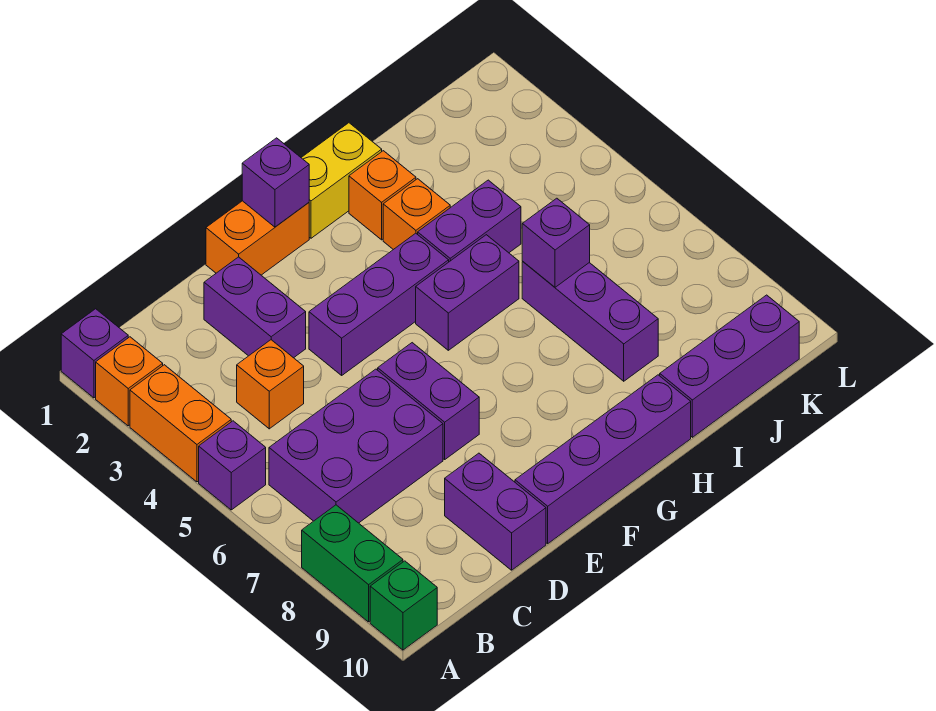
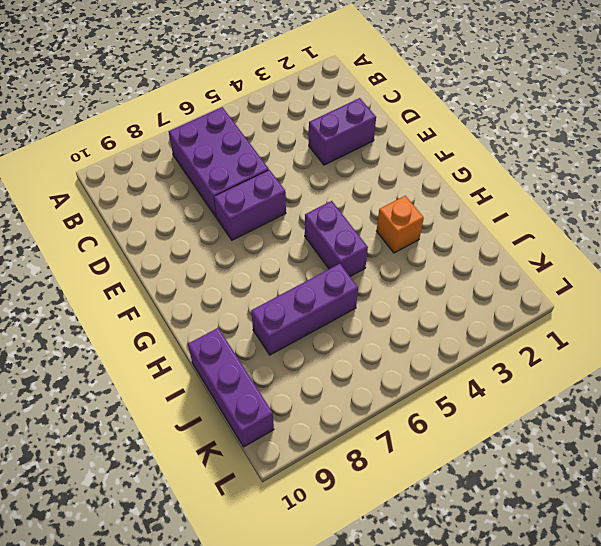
none -> purple 1x1 brick [61,309,128,398]
none -> orange 1x1 brick [96,337,163,426]
none -> orange 1x2 brick [130,365,231,482]

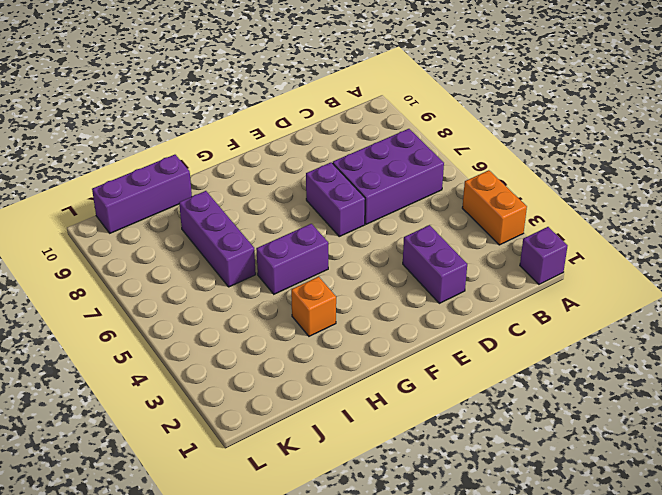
none -> orange 1x1 brick [96,337,163,426]
none -> purple 1x1 brick [199,421,266,510]
none -> green 1x2 brick [302,505,403,622]

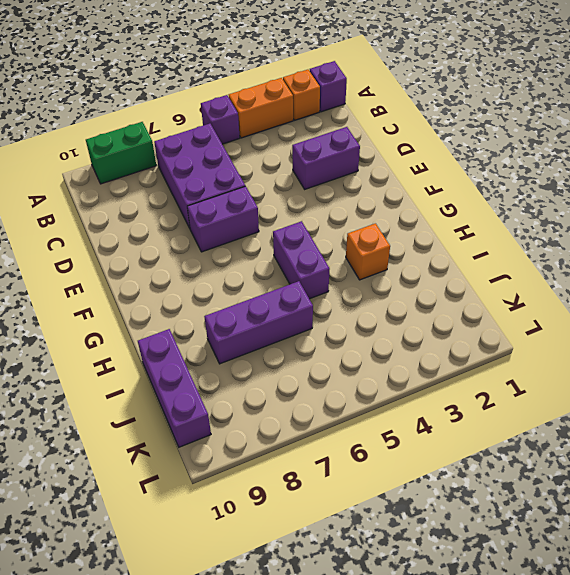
none -> green 1x1 brick [370,561,437,650]
none -> orange 1x1 brick [237,340,304,429]
none -> purple 1x2 brick [445,453,546,570]

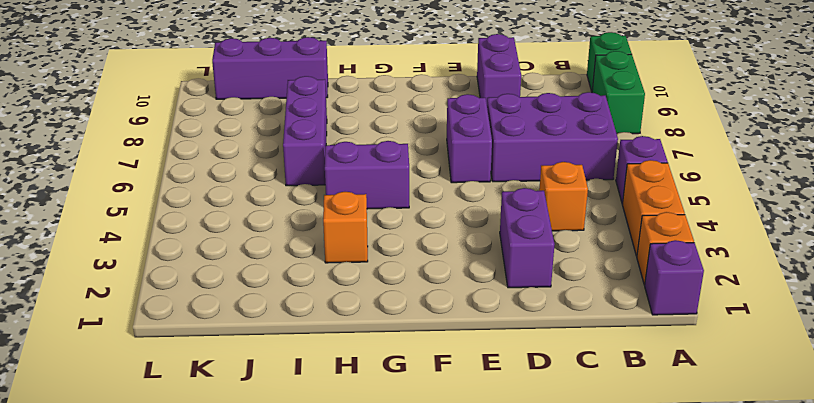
none -> orange 1x2 brick [206,201,309,275]
none -> purple 1x3 brick [309,233,449,375]
none -> purple 1x4 brick [515,375,691,544]

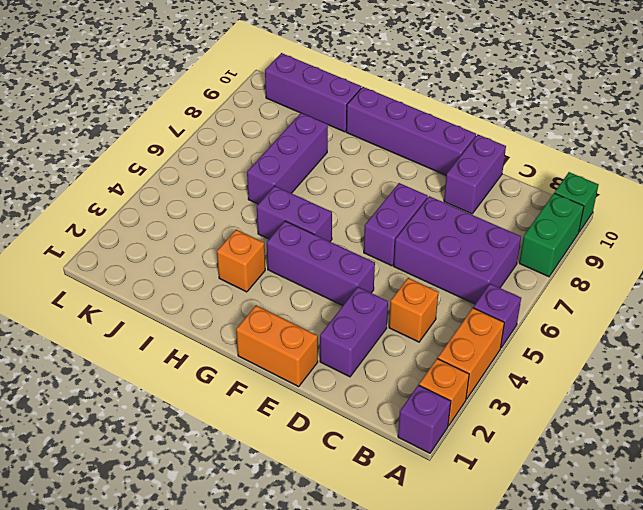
none -> yellow 1x2 brick [301,123,382,238]
none -> orange 1x1 brick [349,151,416,240]
none -> purple 1x2 brick [418,180,521,262]

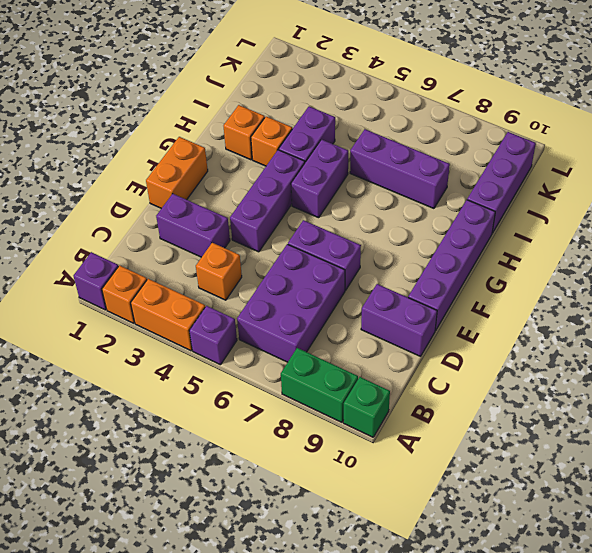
none -> yellow 1x2 brick [301,123,382,238]
none -> purple 1x1 brick [242,138,309,227]
none -> purple 1x1 brick [522,198,590,287]

